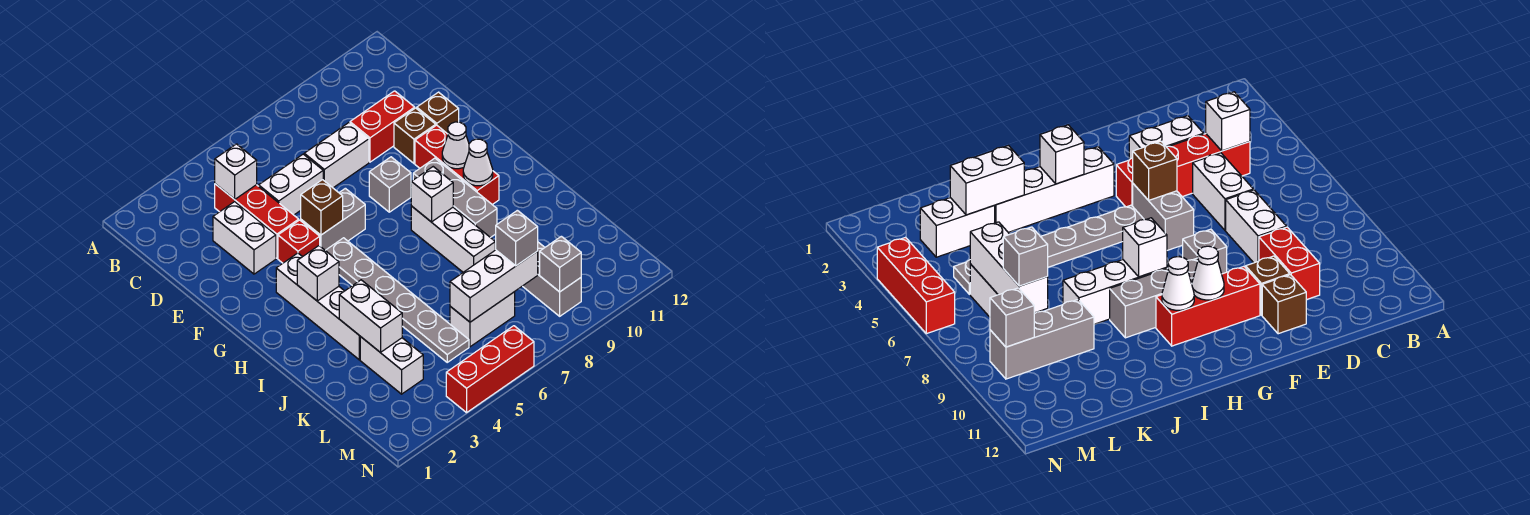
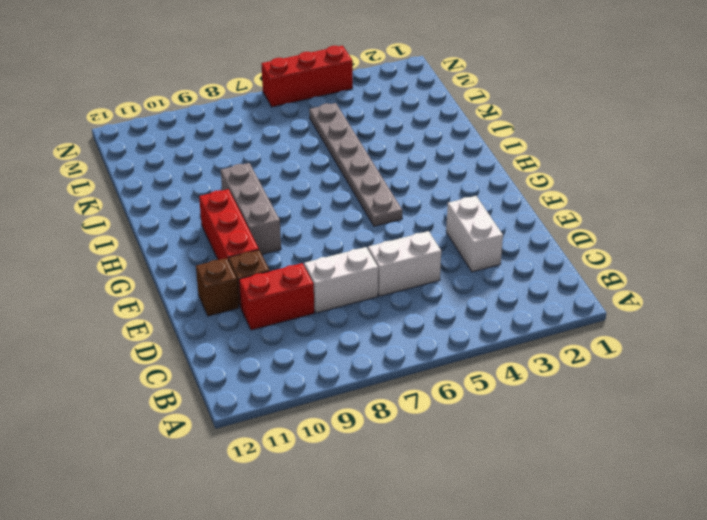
none -> red 1x3 brick [215,184,299,258]
none -> red 1x1 brick [278,220,320,263]
none -> grey 1x2 brick [301,188,365,250]

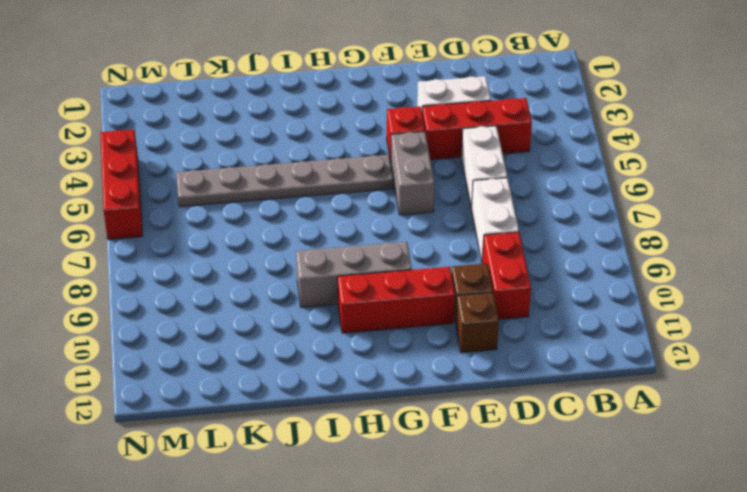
none -> grey 1x1 brick [369,157,411,212]
none -> white 1x4 brick [276,253,360,360]
none -> white 1x3 brick [411,206,495,272]

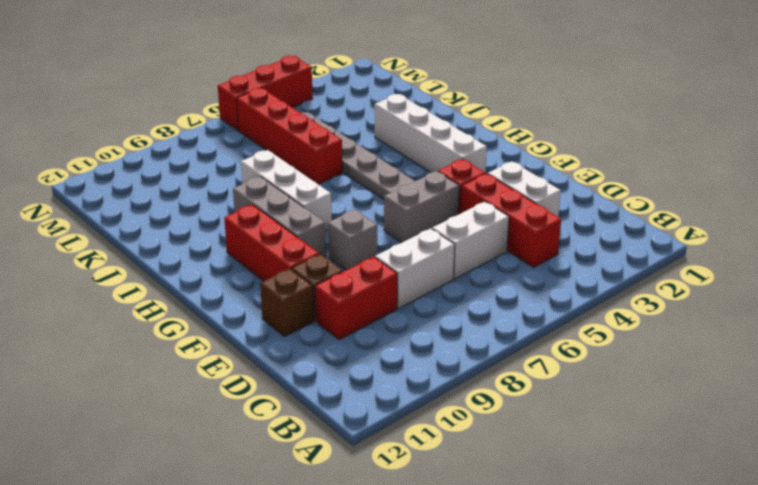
red 1x4 brick [237,88,342,184] -> white 1x2 brick [450,292,515,347]
none -> white 1x2 brick [360,337,423,394]
none -> grey 1x3 brick [523,242,581,316]
none -> white 1x1 brick [215,144,257,199]

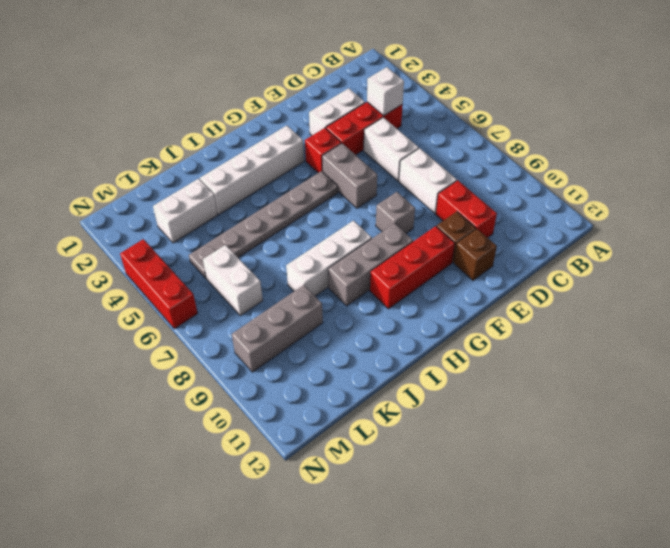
none -> brown 1x1 brick [301,180,343,235]
none -> white 1x1 cone [442,122,469,169]
none -> white 1x1 brick [297,246,339,301]

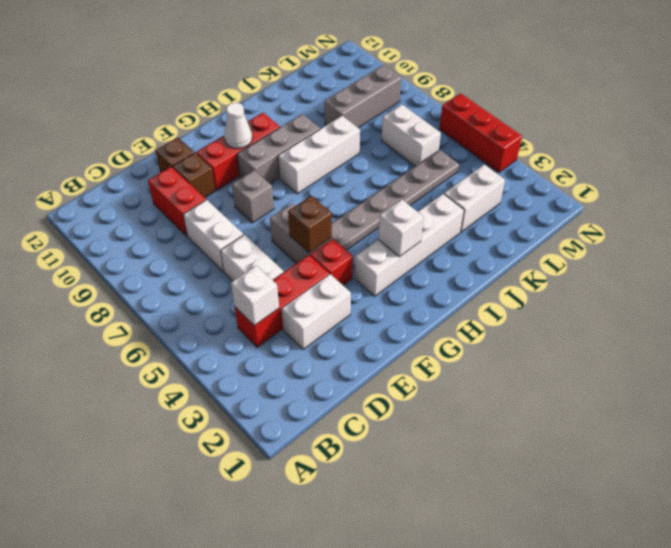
none -> white 1x1 brick [411,167,453,222]
none -> white 1x1 cone [463,139,493,186]
none -> white 1x2 brick [339,280,402,352]

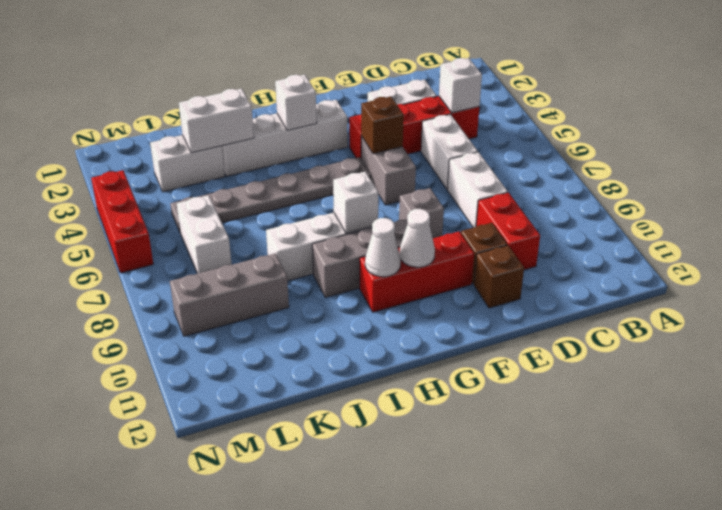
none -> white 1x3 brick [450,250,538,322]
none -> grey 1x1 brick [540,236,581,292]
none -> grey 1x1 brick [496,210,538,266]

